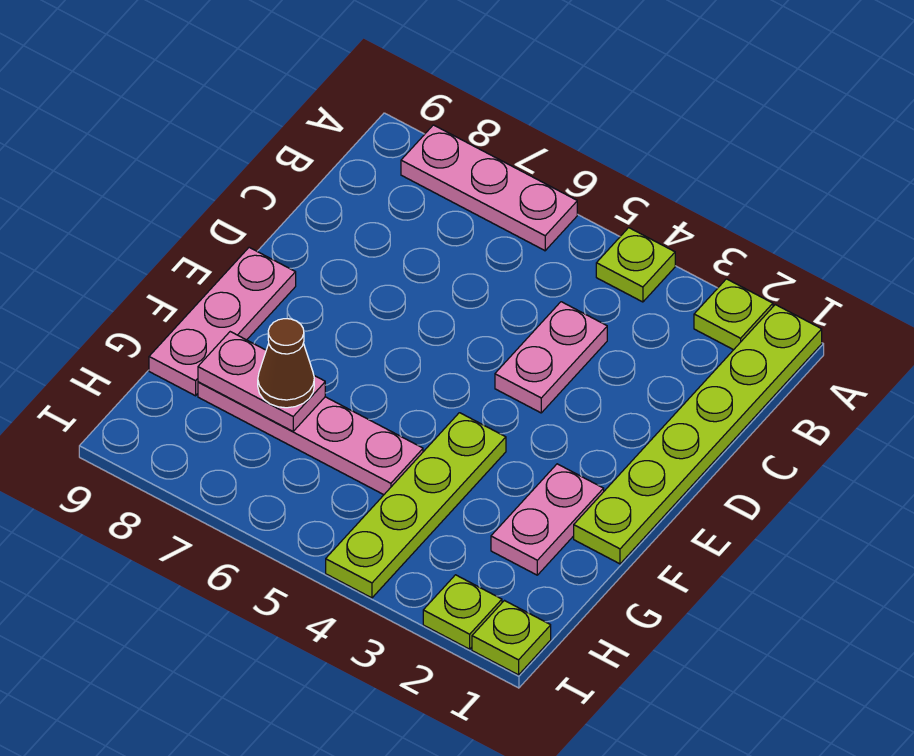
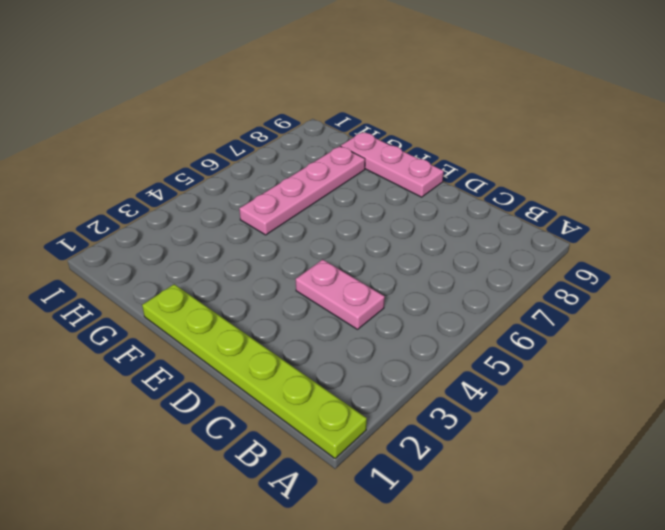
none -> lime 1x1 plate [694,279,773,350]
none -> lime 1x1 plate [596,228,675,302]
none -> pink 1x3 plate [401,125,577,251]

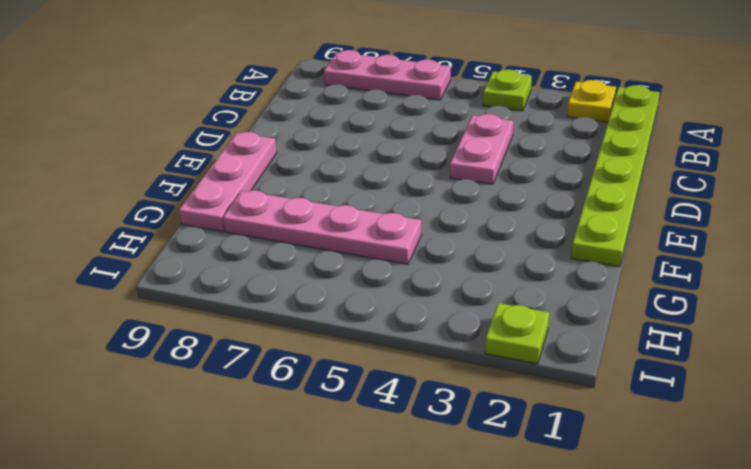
yellow 1x1 plate [567,80,616,122] -> lime 1x1 plate [694,279,773,350]
none -> pink 1x2 plate [491,464,604,575]
none -> lime 1x4 plate [326,413,506,598]
none -> lime 1x1 plate [472,601,551,675]

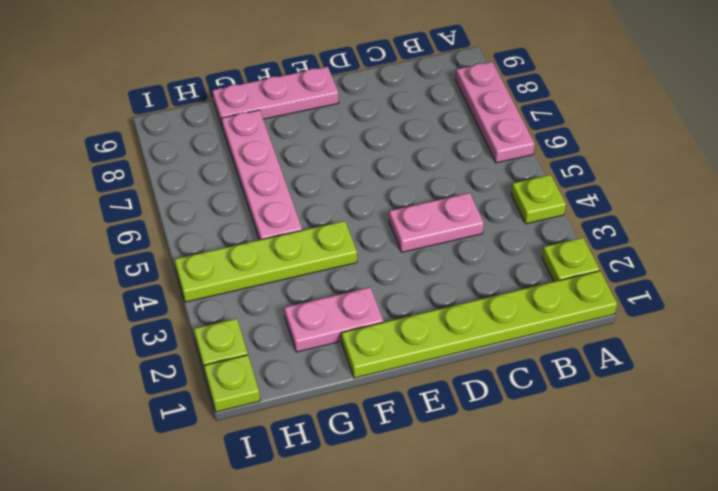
none -> pink 1x2 plate [198,332,325,431]
none -> brown 1x1 cone [258,319,314,408]

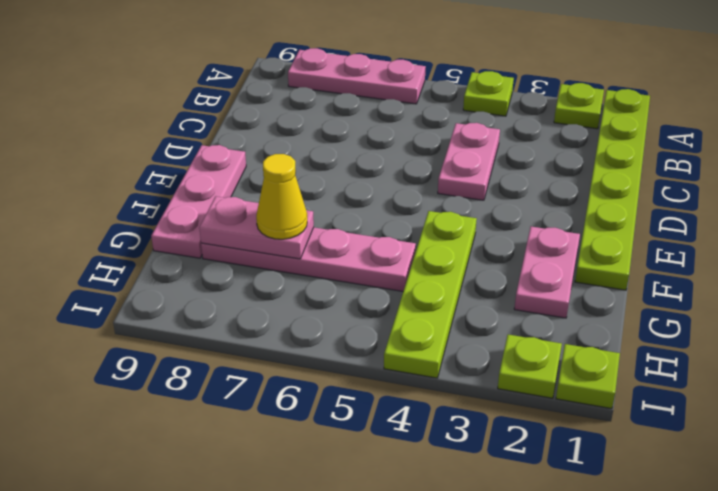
yellow 1x1 cone [256,154,307,239] -> brown 1x1 cone [258,319,314,408]

